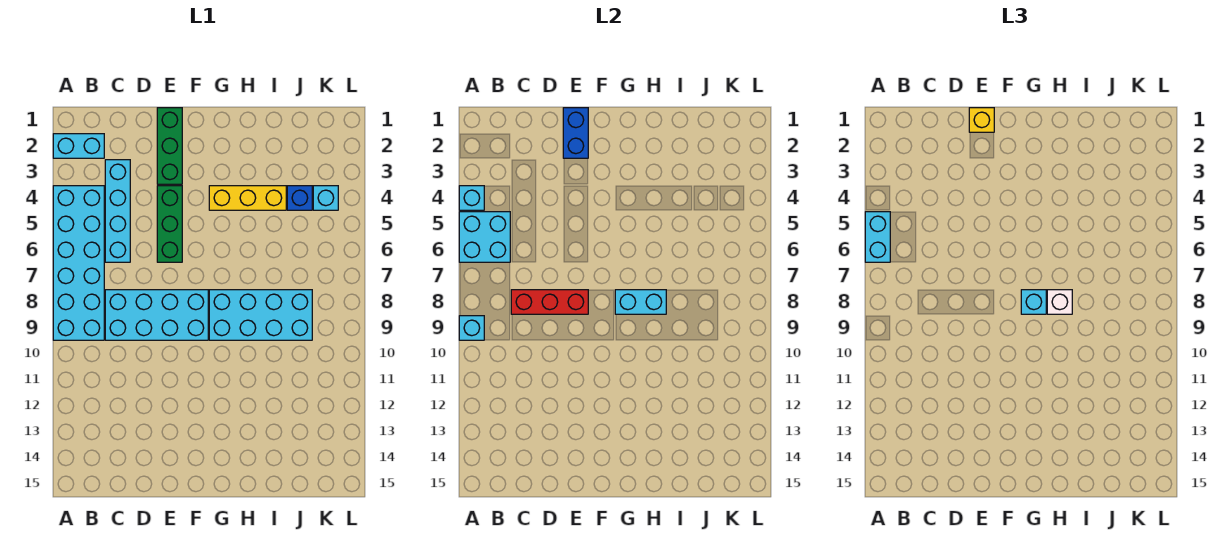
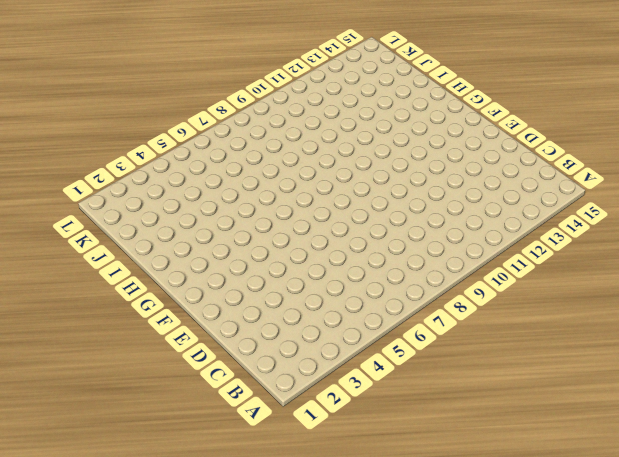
none -> cyan 1x2 brick [53,134,104,158]
none -> cyan 2x6 brick [53,186,104,340]
none -> cyan 1x4 brick [105,160,130,262]

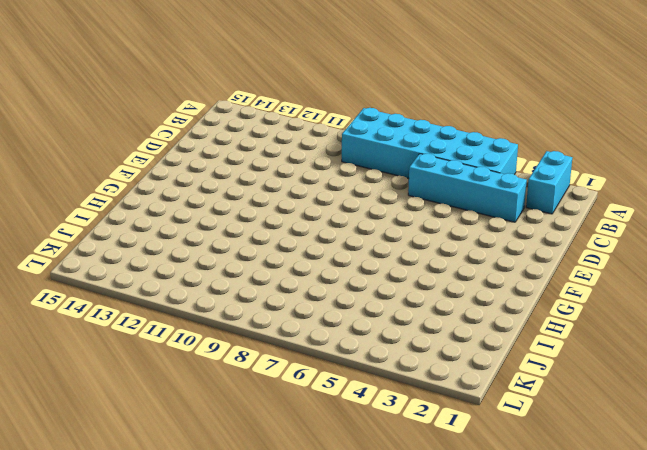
none -> cyan 2x4 brick [105,290,208,340]
none -> green 1x3 brick [157,108,182,184]
none -> green 1x3 brick [157,186,182,262]

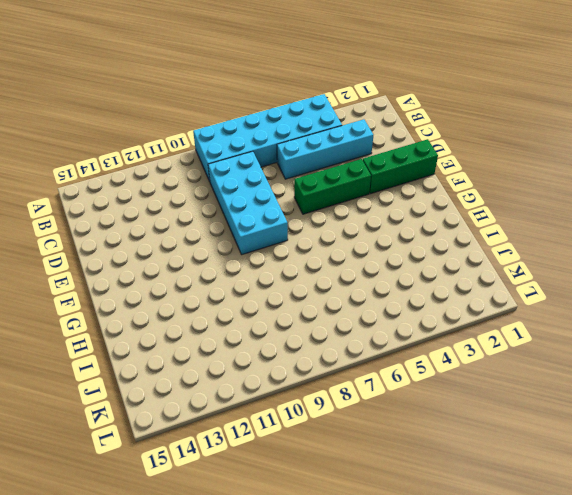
none -> cyan 1x2 brick [53,134,104,158]
none -> yellow 1x3 brick [209,186,286,210]
none -> cyan 2x4 brick [209,290,312,340]

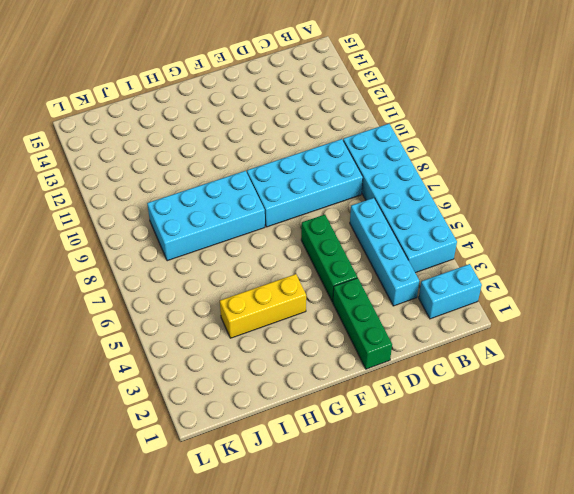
none -> blue 1x1 brick [287,186,312,210]
none -> cyan 1x1 brick [313,186,338,210]
none -> cyan 1x1 brick [459,186,484,210]

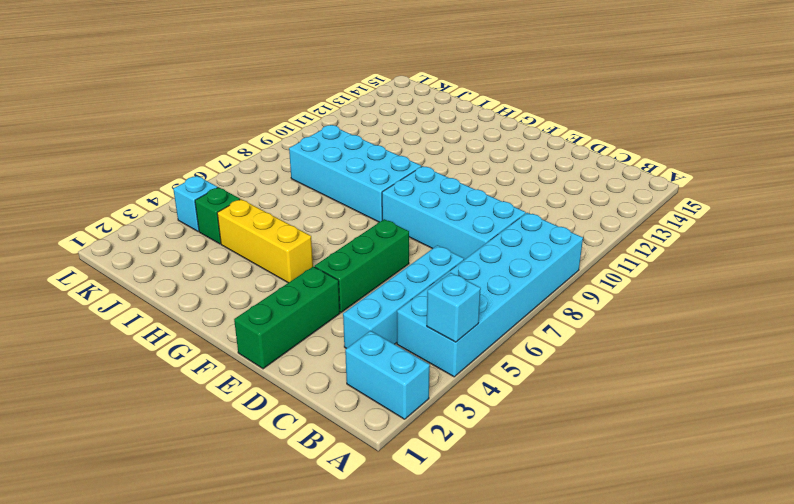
green 1x1 brick [195,187,240,244] -> blue 1x1 brick [287,186,312,210]
none -> cyan 2x2 brick [459,212,510,262]
none -> cyan 1x1 brick [459,316,484,340]
none -> red 1x3 brick [511,290,588,314]

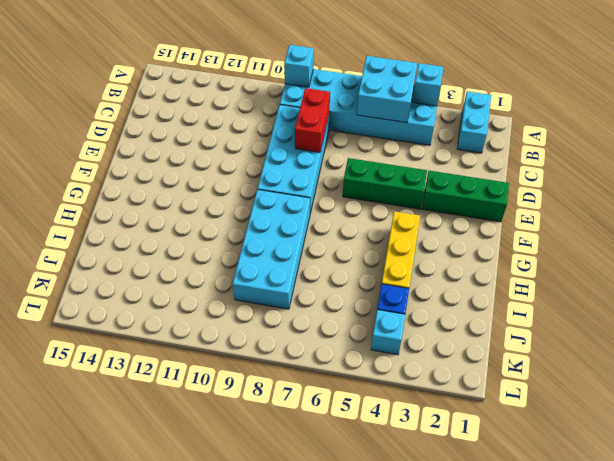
red 1x2 brick [295,88,330,152] -> red 1x3 brick [511,290,588,314]
none -> cyan 1x4 brick [105,160,130,262]
none -> blue 1x2 brick [563,108,588,158]
none -> cyan 1x2 brick [615,290,666,314]

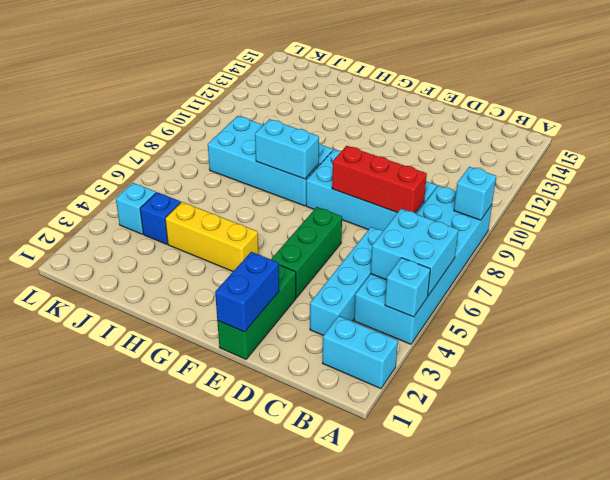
none -> cyan 1x2 brick [865,212,890,262]
none -> yellow 1x1 brick [969,108,994,132]
none -> cyan 1x1 brick [1021,290,1046,314]

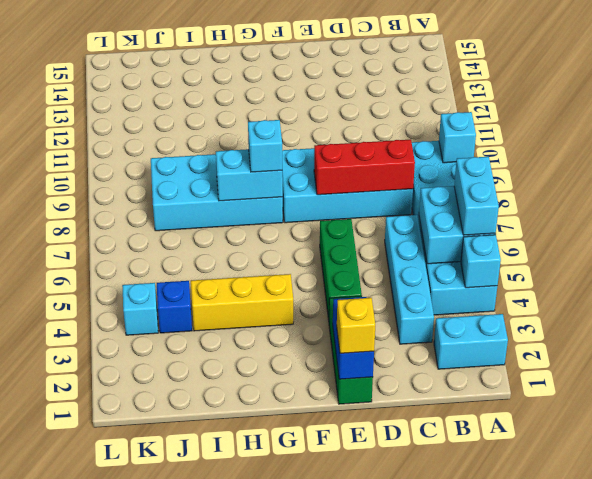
none -> white 1x1 brick [1047,290,1072,314]

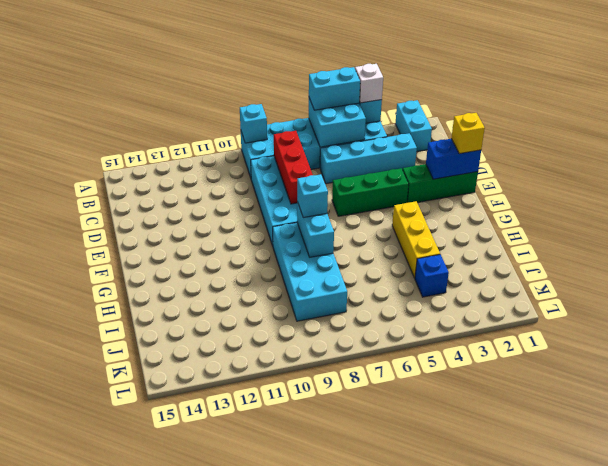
white 1x1 brick [355,64,383,103] -> white 1x1 brick moved to [1047,290,1072,314]
none -> cyan 1x1 brick [313,186,338,210]

